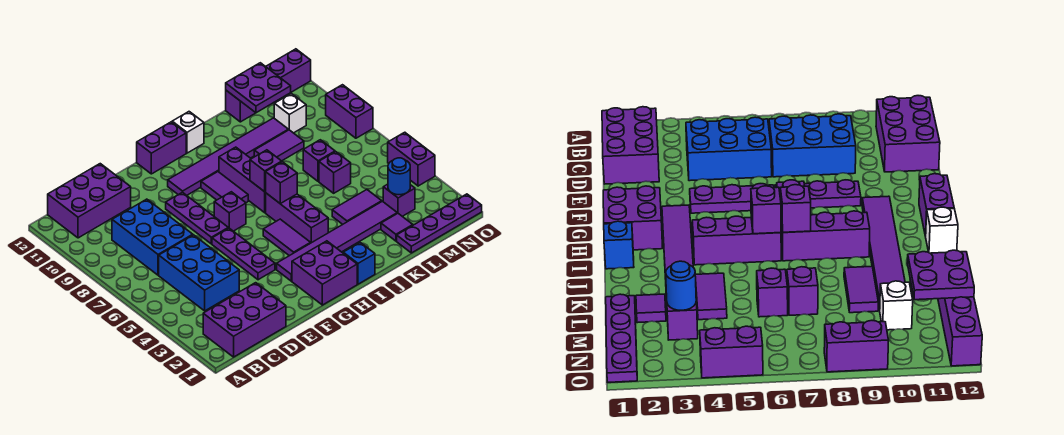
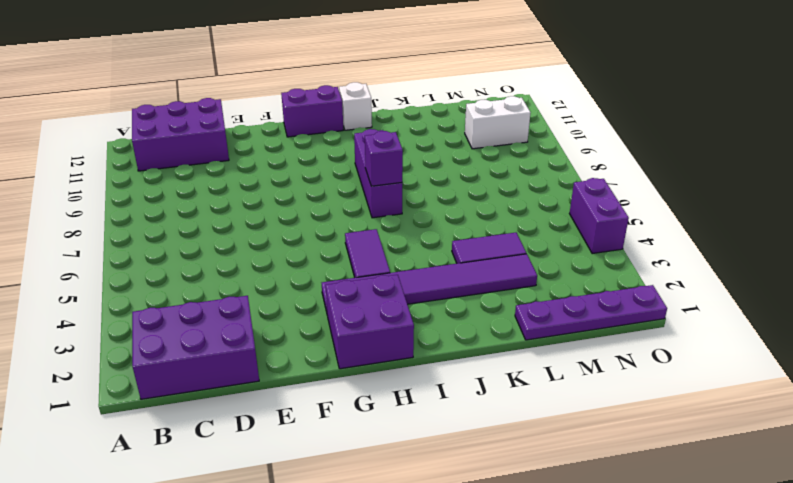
white 1x2 brick [465,96,531,149] -> white 1x1 brick [274,94,306,133]
none -> blue 2x3 brick [159,235,239,311]
none -> blue 2x3 brick [112,199,193,275]
none -> purple 1x3 plate [212,228,275,280]
none -> purple 1x3 plate [166,192,228,244]

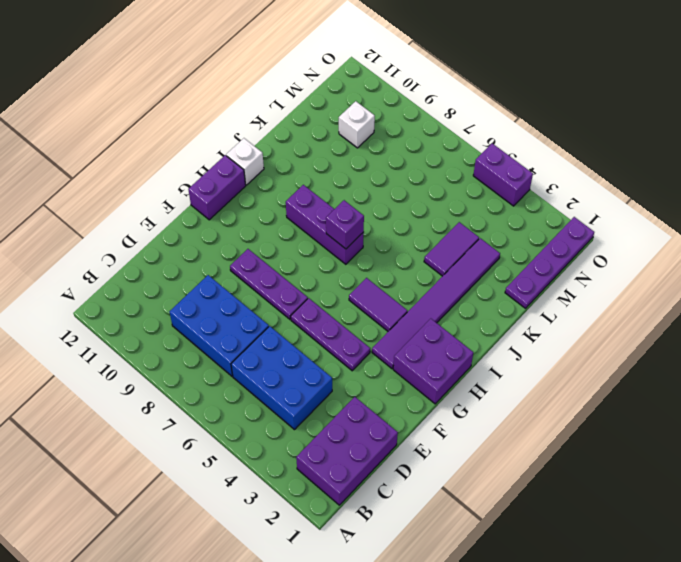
none -> purple 2x3 brick [48,164,131,238]
none -> purple 1x1 brick [214,192,246,231]
none -> purple 1x6 tile [168,118,288,195]
none -> purple 1x2 tile [201,172,248,203]

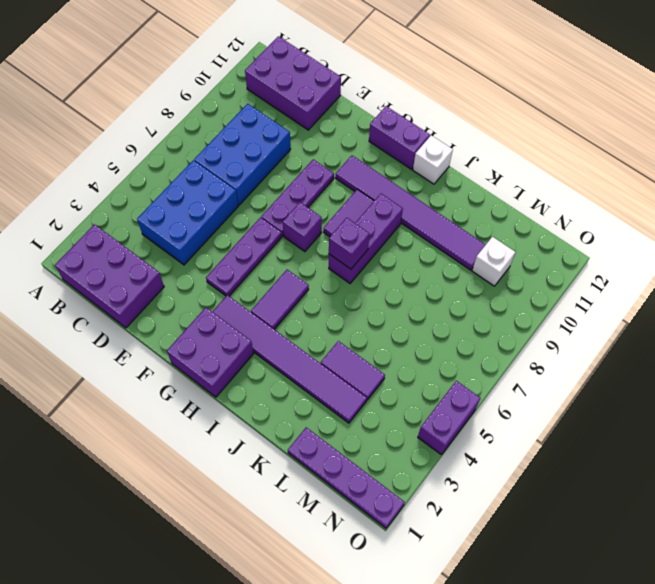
none -> blue 1x1 brick [343,243,375,284]
none -> purple 1x3 brick [266,193,328,243]
none -> purple 1x2 tile [254,130,304,161]
none -> purple 1x1 tile [381,213,413,241]

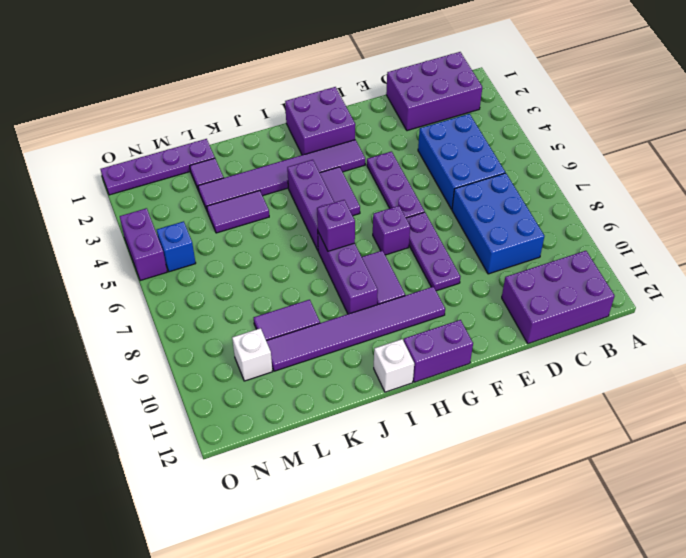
blue 1x1 brick [157,221,196,272] -> blue 1x1 brick moved to [343,243,375,284]
none -> purple 1x1 brick [319,152,351,193]
none -> purple 1x1 brick [303,140,335,181]
none -> purple 1x4 brick [226,49,311,122]
none -> purple 1x1 brick [383,184,415,216]

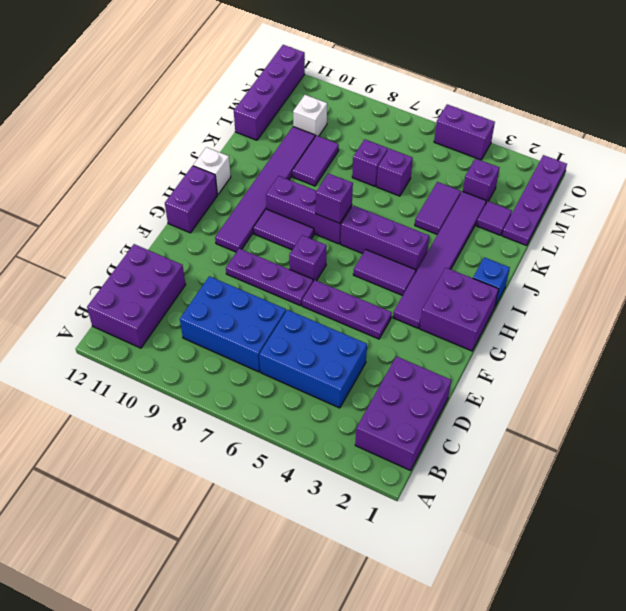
none -> purple 1x2 brick [326,85,373,138]
none -> purple 1x1 brick [265,162,297,203]
none -> purple 2x2 plate [226,63,291,113]
none -> blue 1x1 round brick [388,158,410,195]

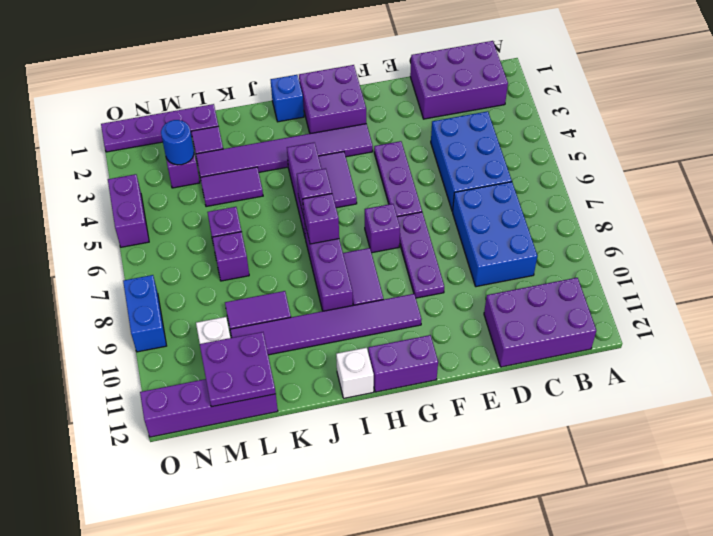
blue 1x2 brick [123,275,166,352] -> purple 1x2 brick [326,85,373,138]

